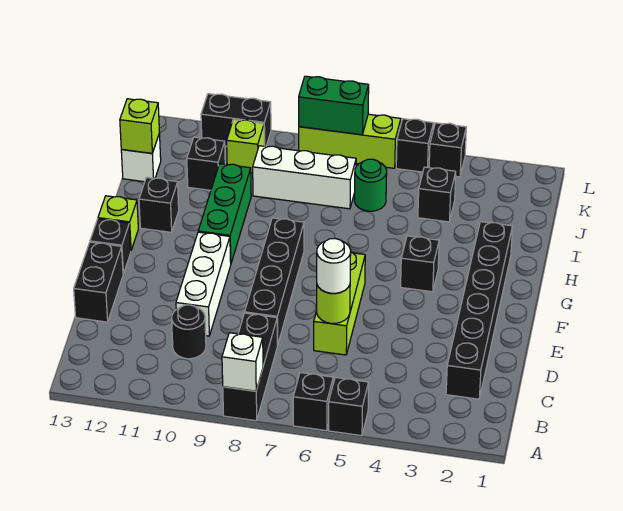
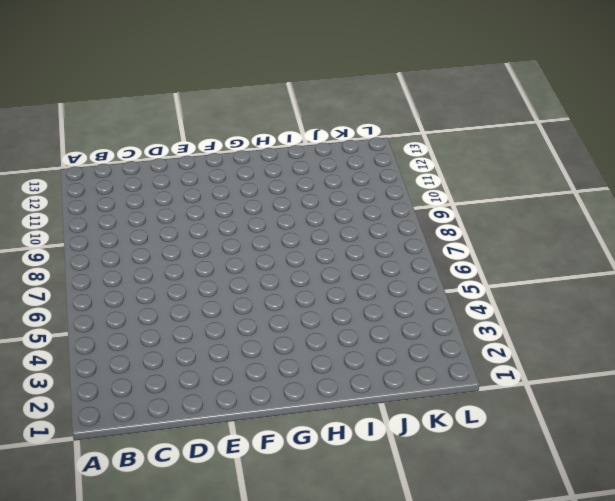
none -> black 1x1 brick [329,377,369,436]
none -> black 1x1 brick [293,373,333,431]
none -> black 1x3 brick [223,313,277,421]

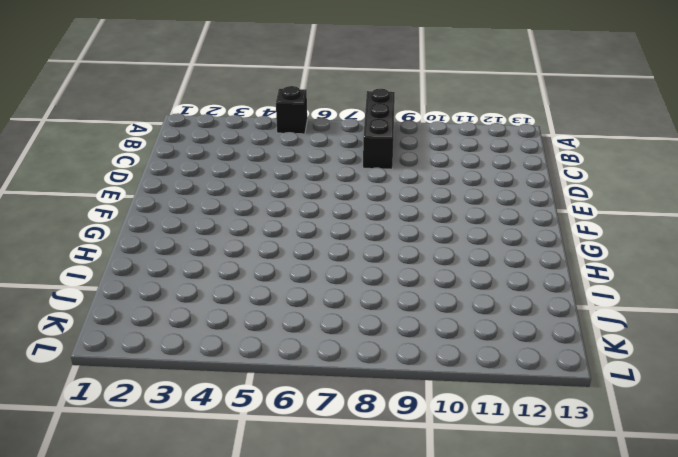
none -> black 1x1 brick [293,373,333,431]
none -> black 1x6 brick [446,222,512,399]
none -> black 1x1 round brick [172,305,206,359]

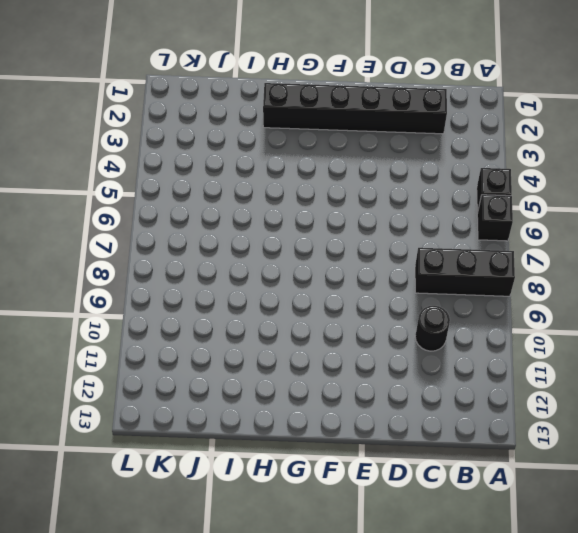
none -> lime 1x3 brick [314,252,365,355]
none -> black 1x4 brick [245,218,304,345]
none -> white 1x3 brick [176,232,231,336]

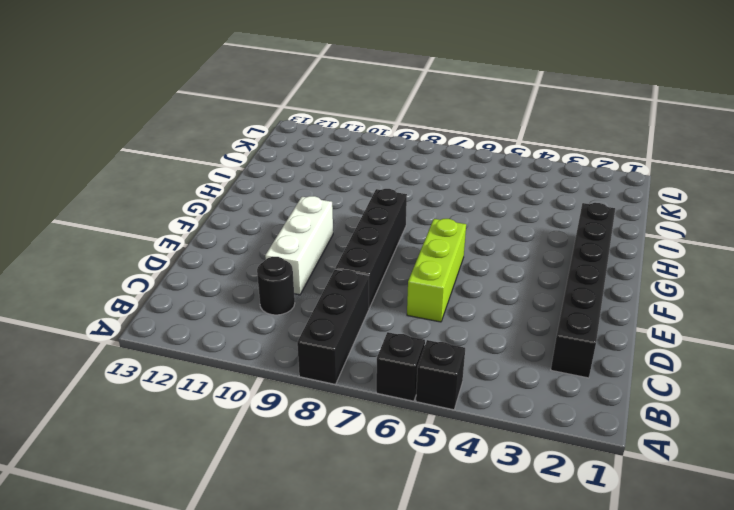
none -> black 1x2 brick [74,242,123,322]
none -> black 1x1 brick [90,219,131,274]
none -> black 1x1 brick [401,236,439,292]

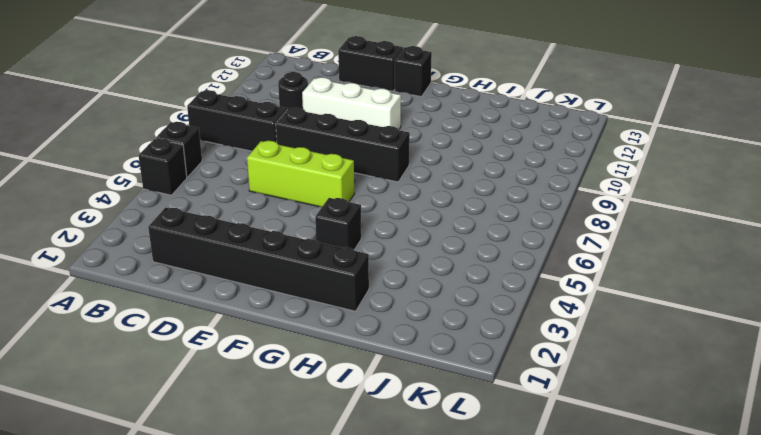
none -> green 1x3 brick [198,164,251,263]
none -> lime 1x1 brick [98,196,138,250]
none -> black 1x1 brick [139,178,179,232]

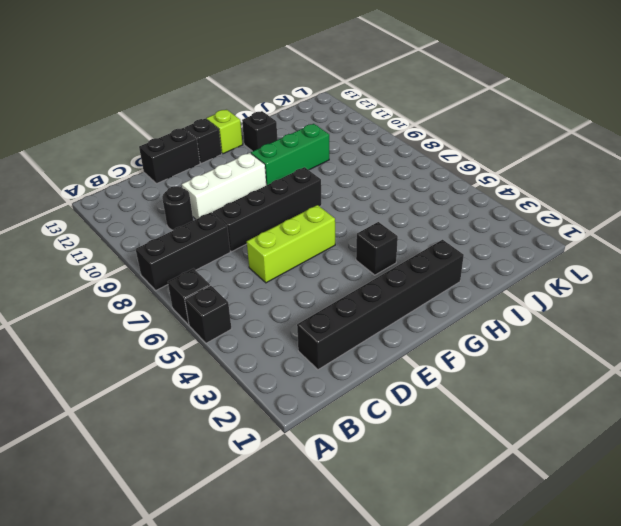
none -> black 1x1 brick [418,167,456,222]
none -> green 1x1 round brick [354,159,387,211]
none -> white 1x3 brick [253,146,356,209]

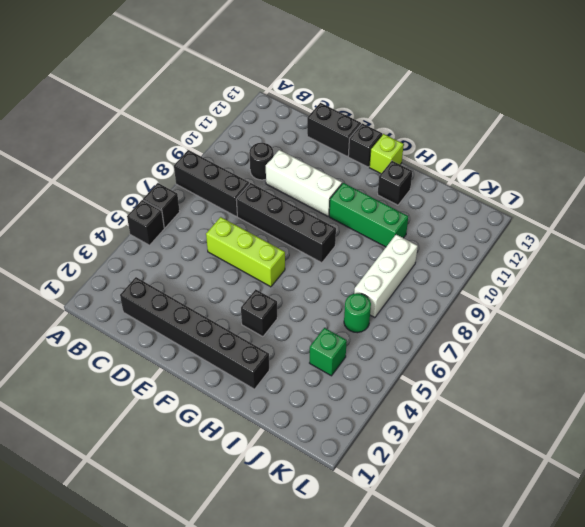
green 1x1 brick [310,328,347,376] -> black 1x1 brick [418,167,456,222]
none -> black 1x1 brick [187,137,225,190]
none -> white 1x1 brick [121,133,161,182]
none -> lime 1x1 brick [227,119,264,173]

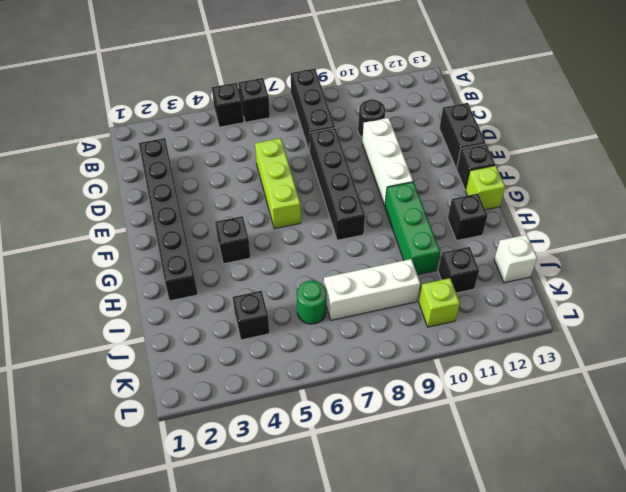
none -> black 1x1 brick [429,123,466,177]
none -> black 1x1 brick [396,119,434,172]
none -> lime 1x3 brick [299,114,401,168]

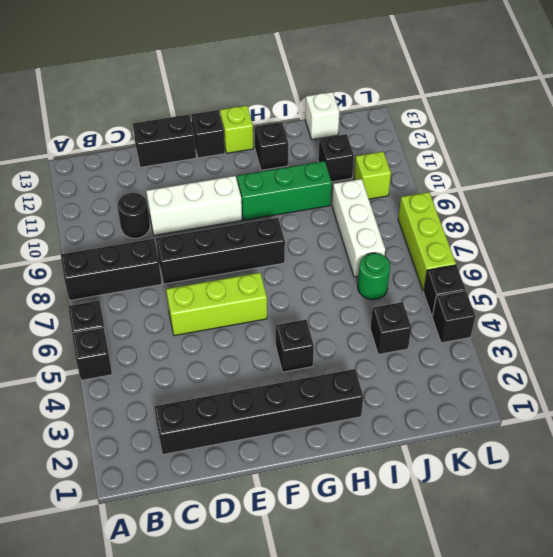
none -> black 1x2 brick [201,94,271,147]
none -> white 1x1 brick [222,333,263,391]
none -> lime 1x1 round brick [317,285,350,323]

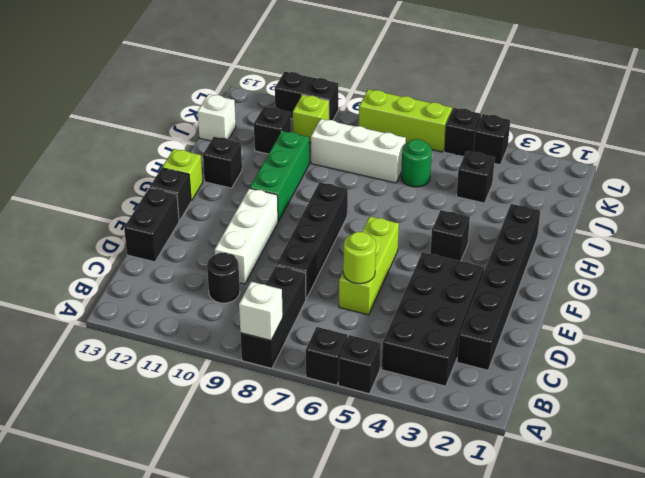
black 2x4 brick [382,252,484,386] -> none
none -> lime 1x1 brick [120,99,159,153]
none -> green 1x2 brick [299,76,369,135]
none -> white 1x1 round brick [317,239,351,293]

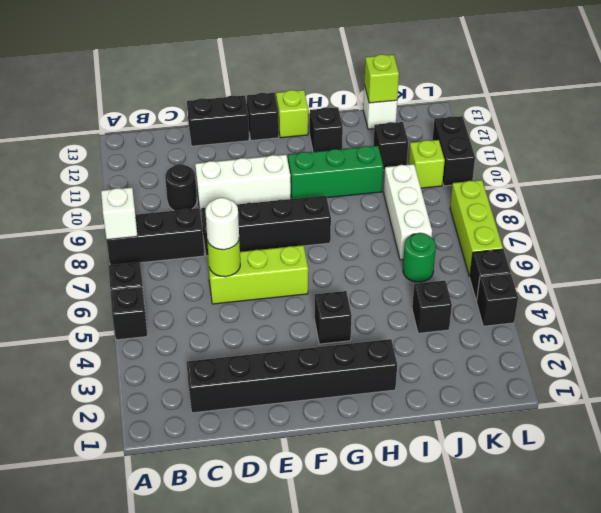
none -> green 1x2 brick [299,76,369,135]

